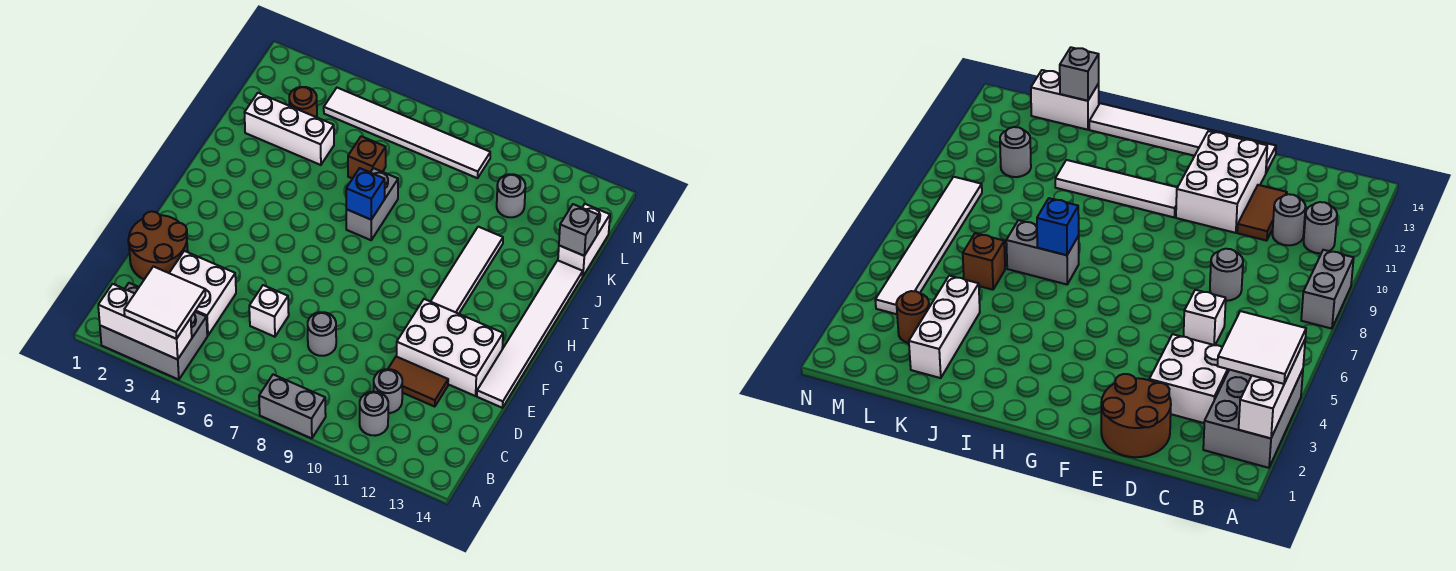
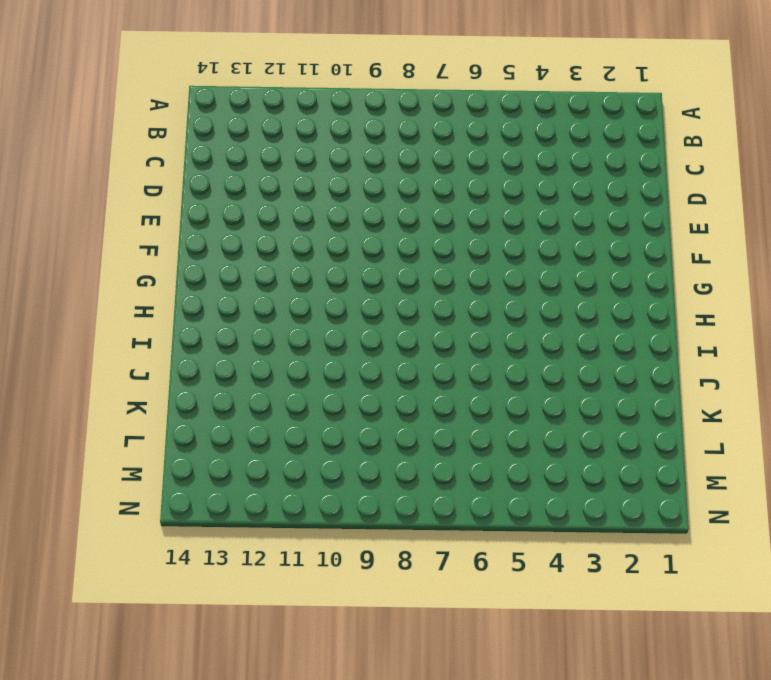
none -> grey 2x3 brick [100,283,207,380]
none -> grey 1x2 brick [259,375,326,438]
none -> grey 1x1 round brick [360,392,388,436]

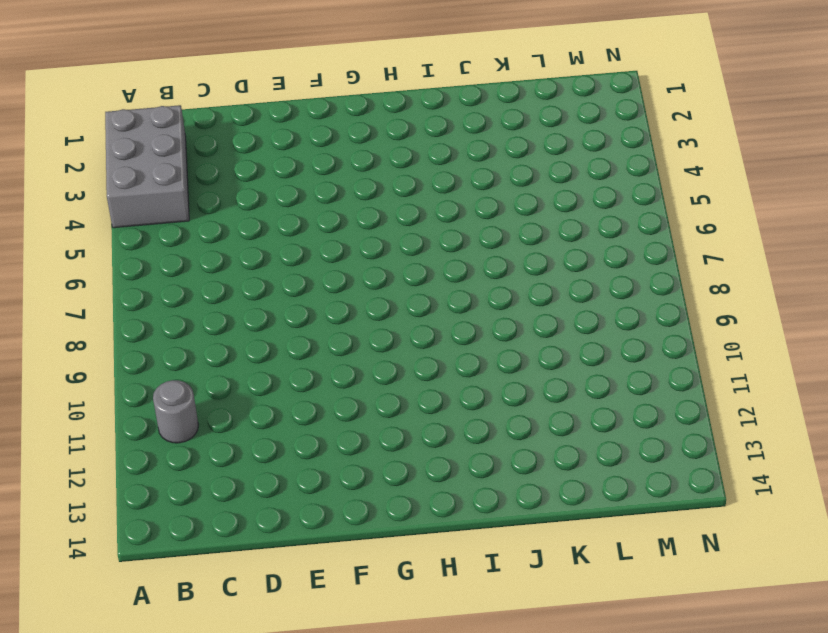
none -> grey 1x2 brick [259,375,326,438]
none -> white 2x2 brick [170,251,236,336]
none -> grey 1x1 round brick [374,369,402,413]

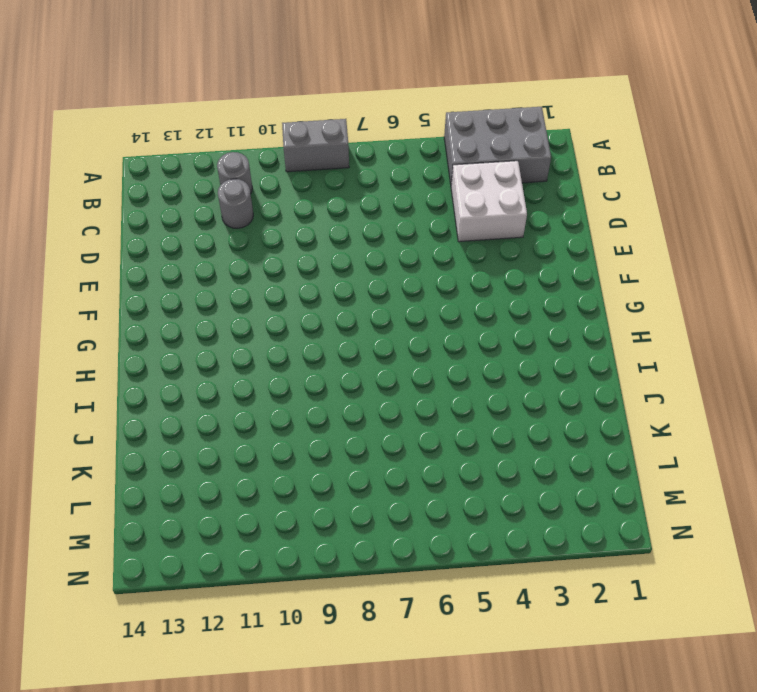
none -> brown 2x2 round brick [128,211,188,279]
none -> white 1x1 brick [249,285,289,337]
none -> grey 1x1 round brick [308,312,336,356]

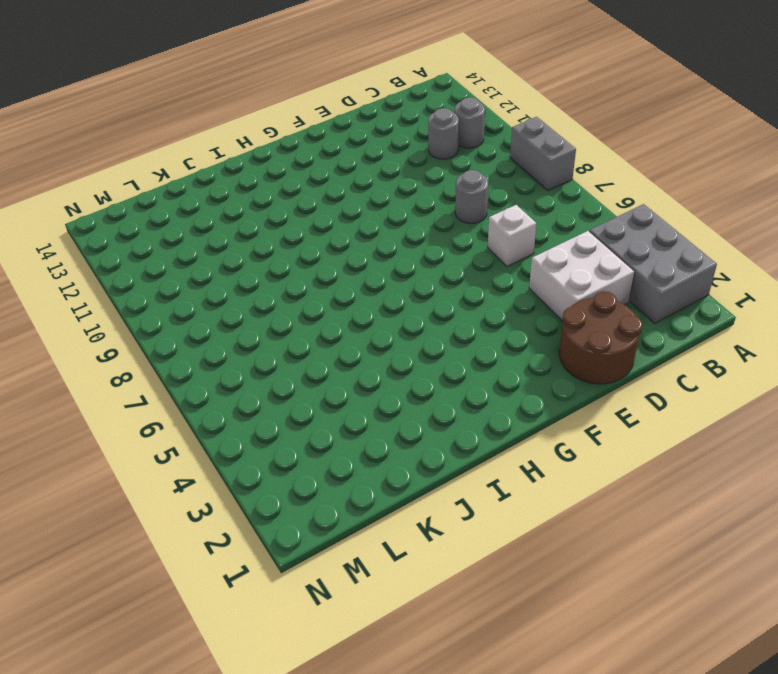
none -> brown 1x2 tile [388,356,448,407]
none -> white 2x3 brick [397,299,503,396]
none -> white 1x6 tile [477,260,583,408]

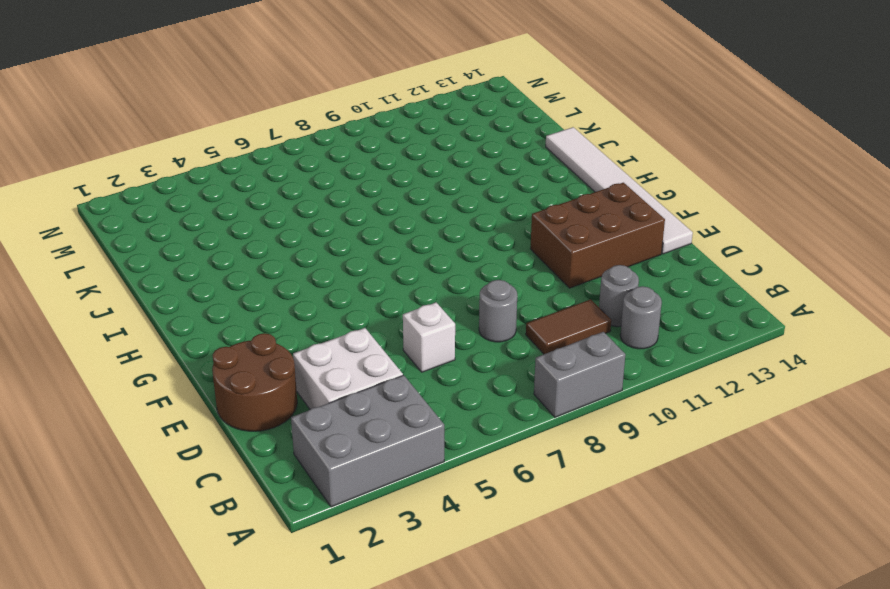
brown 1x2 tile [526,299,611,354] -> brown 1x2 tile moved to [388,356,448,407]
brown 2x3 brick [531,183,665,288] -> white 2x3 brick [397,299,503,396]
none -> white 1x4 tile [431,227,503,314]
none -> grey 1x2 brick [346,168,398,240]
none -> white 1x3 brick [245,93,334,165]

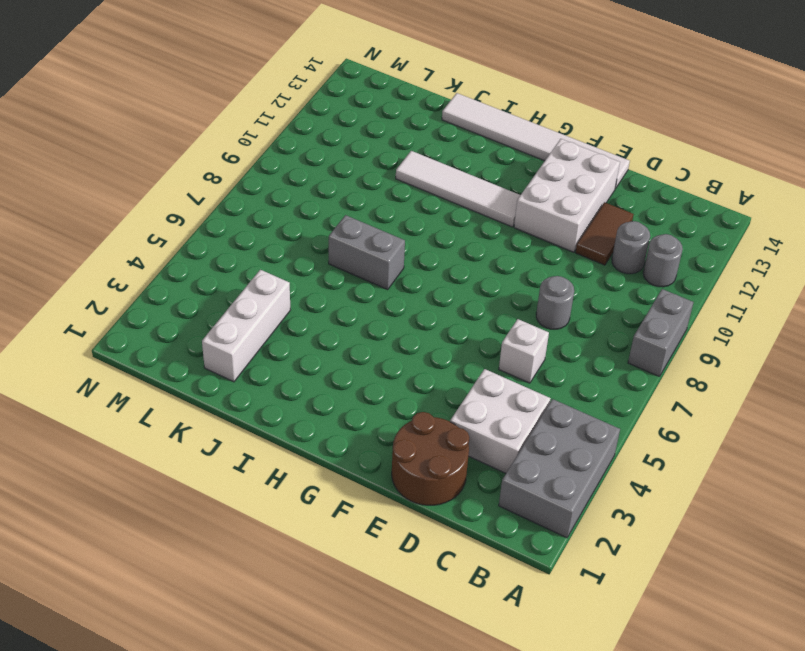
none -> brown 1x1 brick [348,136,386,178]
none -> white 1x2 brick [558,204,610,276]
none -> brown 1x1 round brick [289,87,317,117]

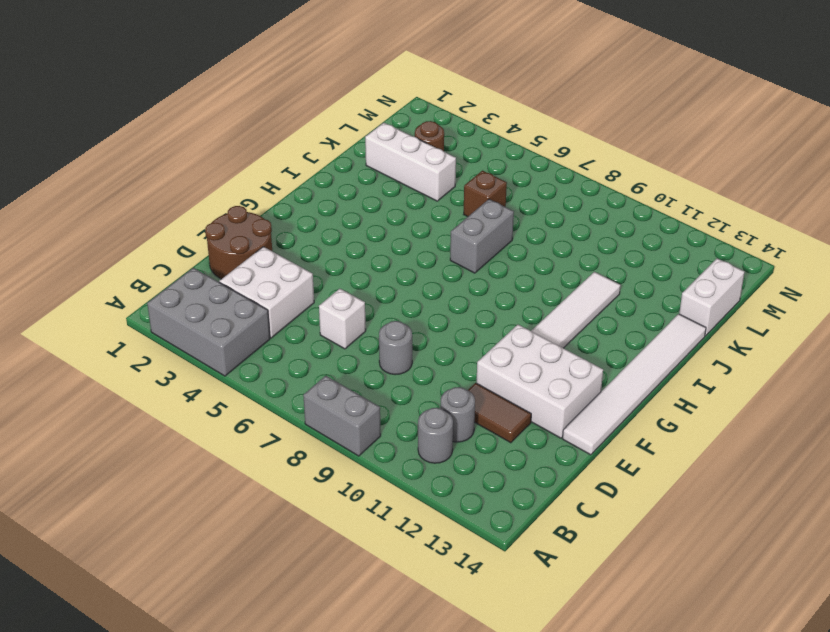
none -> grey 1x1 round brick [497,174,525,217]
none -> white 1x6 tile [324,88,490,178]
none -> white 1x3 brick [98,284,192,359]

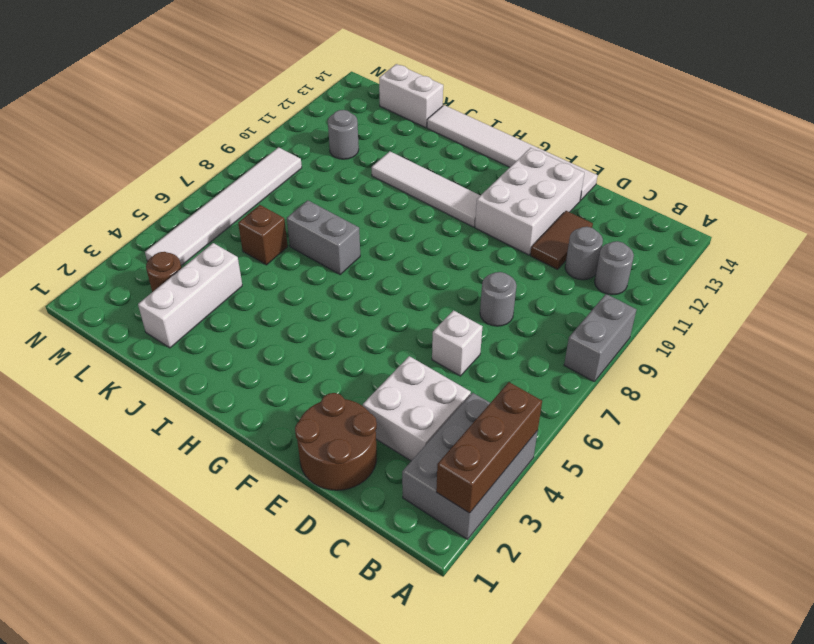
brown 1x3 brick [436,382,542,513] -> white 1x3 brick [98,284,192,359]
none -> blue 1x1 brick [346,168,385,220]
none -> grey 1x1 brick [559,204,598,256]
none -> white 2x2 tile [124,266,205,339]

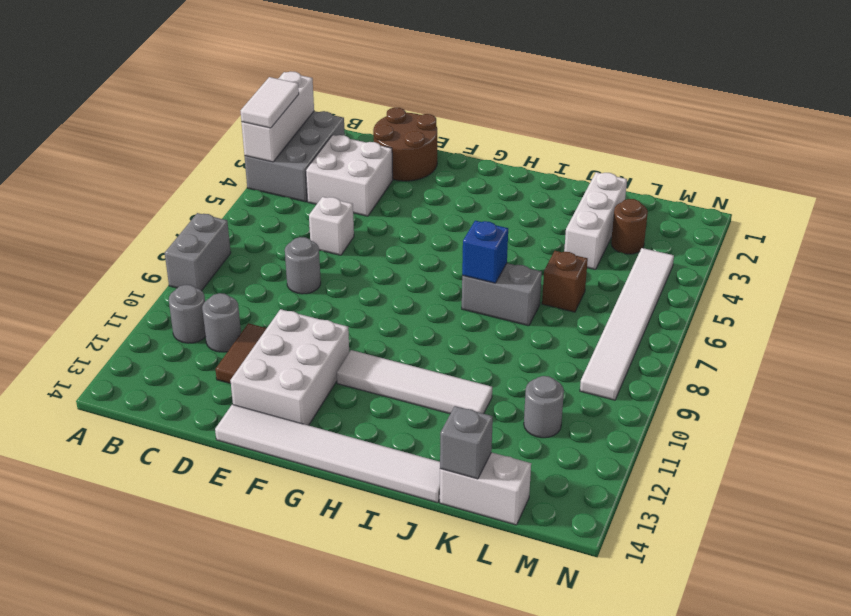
white 1x2 tile [240,77,299,128] -> white 2x2 tile [124,266,205,339]

